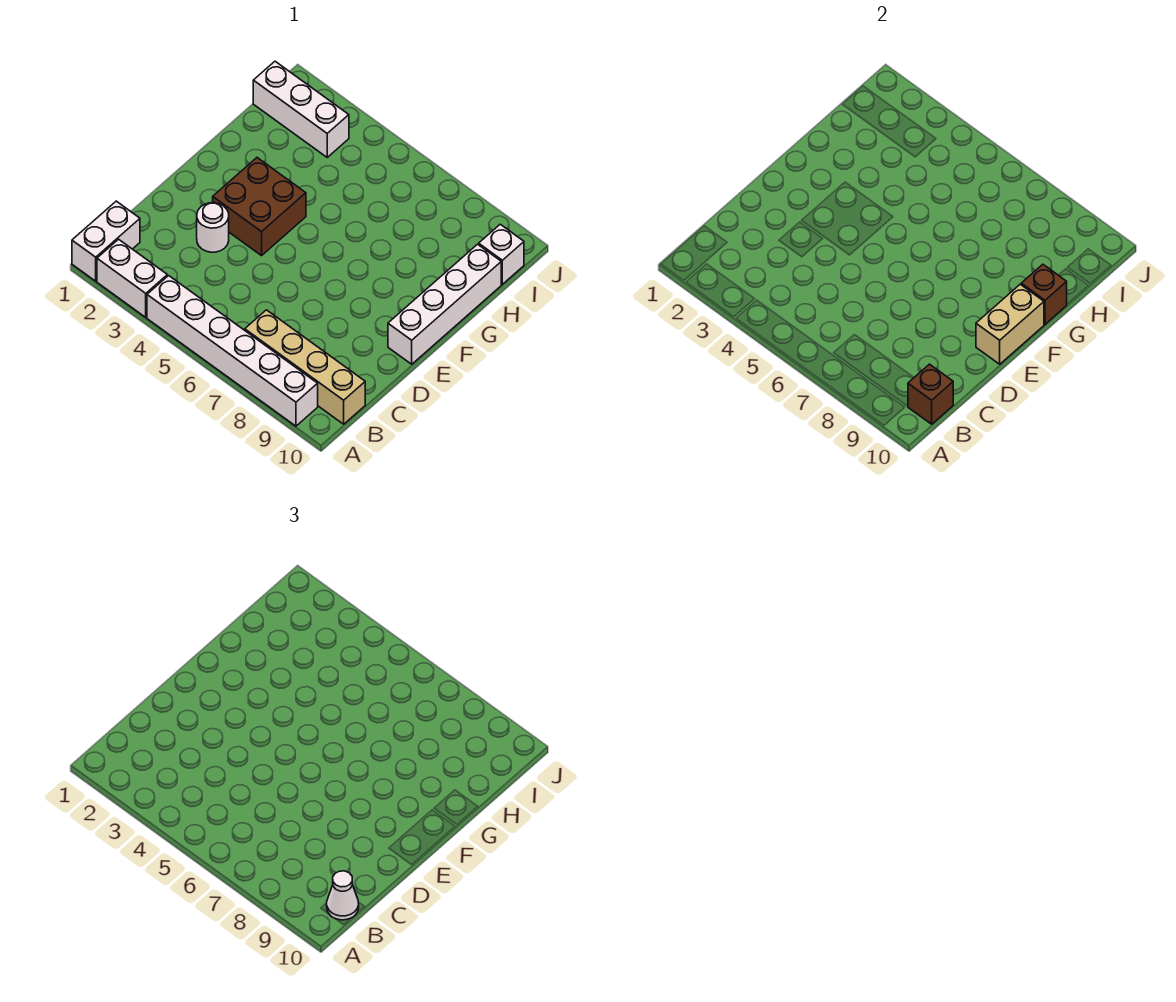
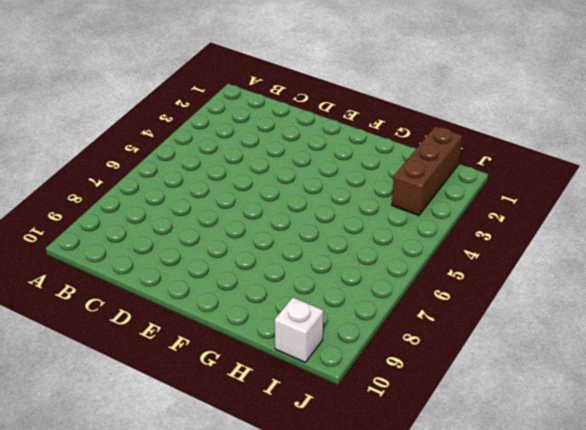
brown 1x3 brick [392,126,462,215] -> white 1x3 brick [253,61,349,157]
none -> white 1x2 brick [72,201,140,281]
none -> white 1x2 brick [97,239,167,317]
none -> white 1x6 brick [147,276,318,426]

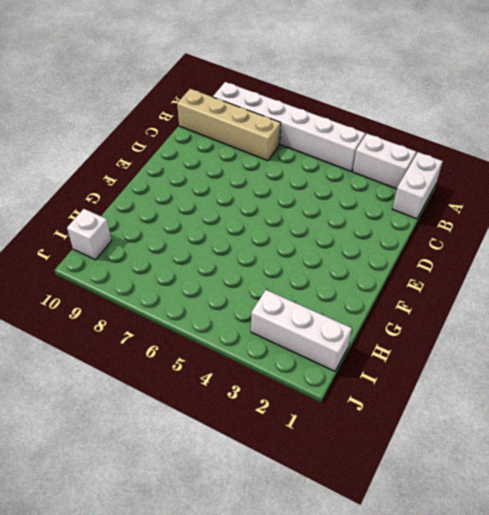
none -> white 1x1 round brick [197,203,229,252]
none -> brown 2x2 brick [213,158,306,256]
none -> white 1x4 brick [388,244,501,364]

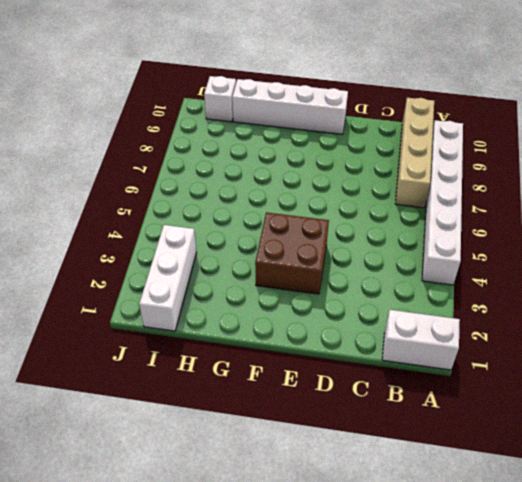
none -> white 1x2 brick [97,239,167,317]
none -> white 1x1 round brick [197,203,229,252]
none -> brown 1x1 brick [908,364,953,424]

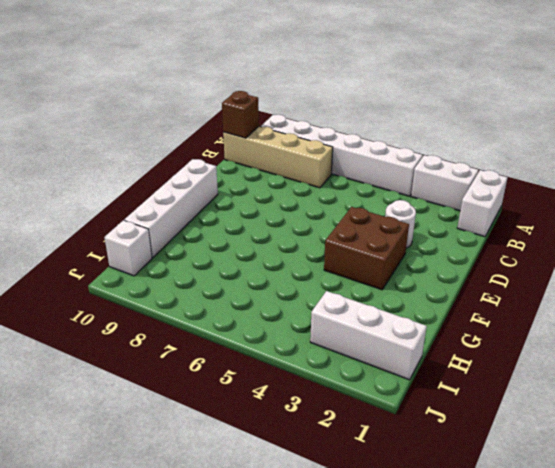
none -> tan 1x2 brick [976,284,1044,364]
none -> brown 1x1 brick [1021,264,1067,324]
none -> white 1x1 cone [327,871,359,920]

